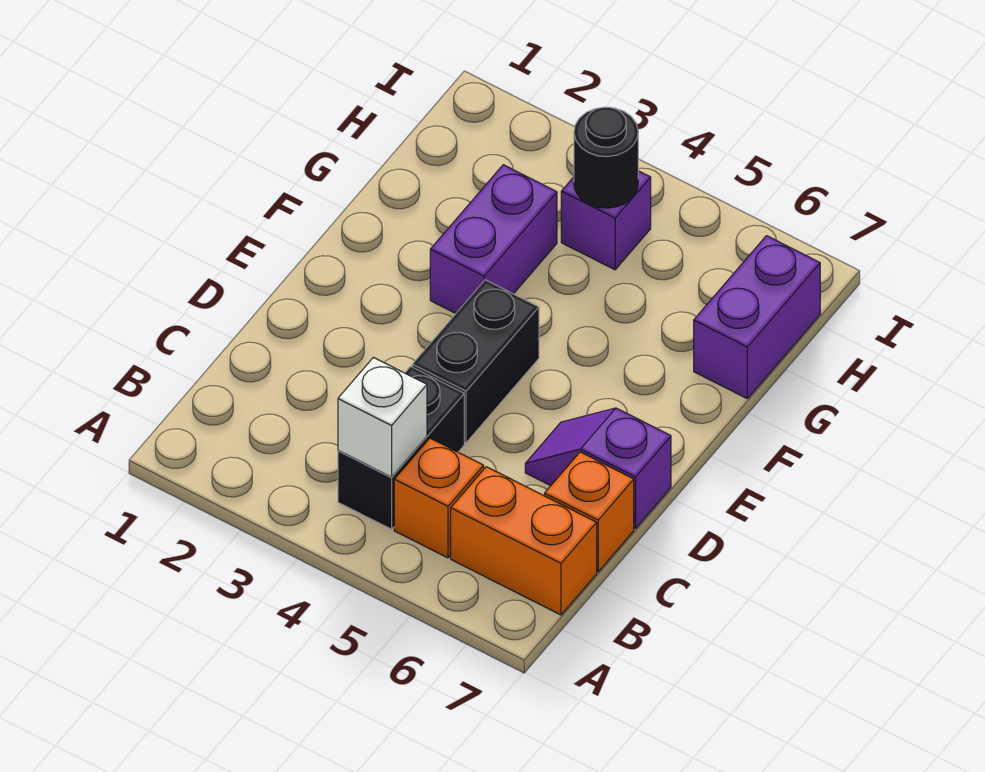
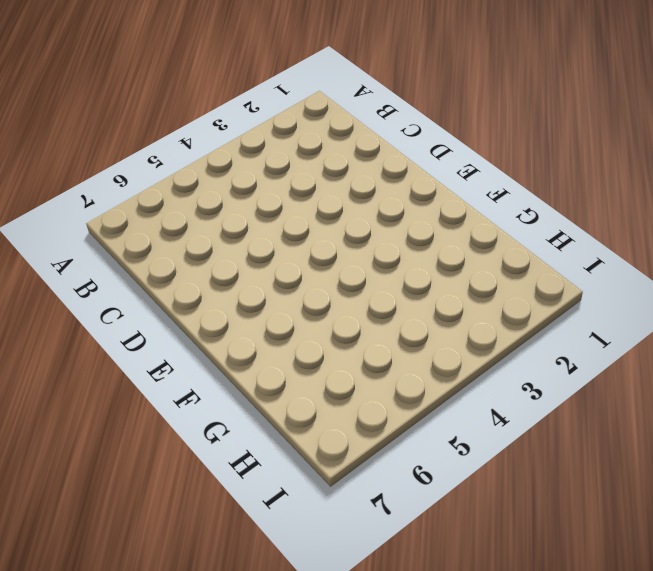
none -> black 1x2 brick [338,366,464,529]
none -> orange 1x1 brick [394,438,484,558]

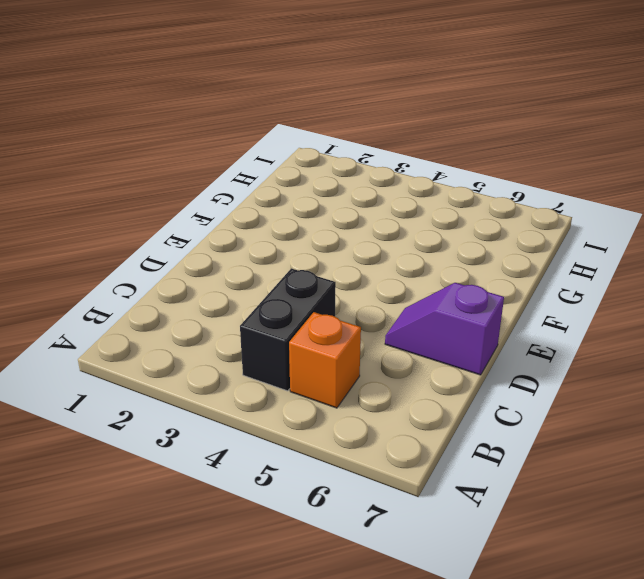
none -> orange 1x2 brick [451,467,597,615]
none -> orange 1x1 brick [545,452,634,572]

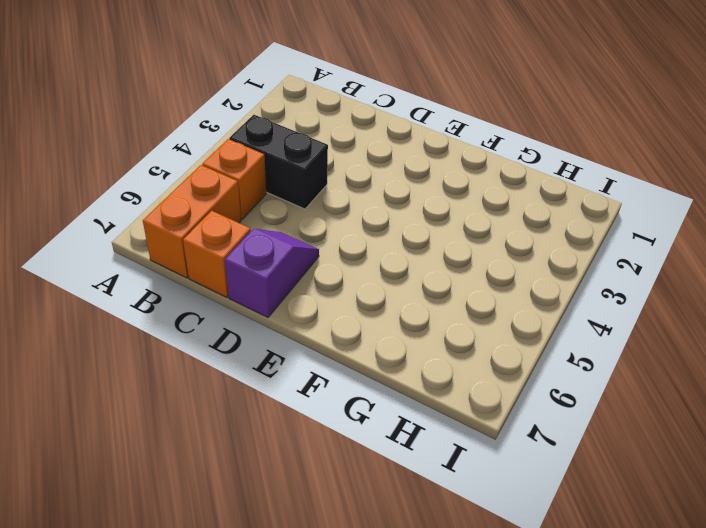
none -> black 1x2 brick [412,280,539,443]
none -> purple 1x2 brick [430,165,557,313]

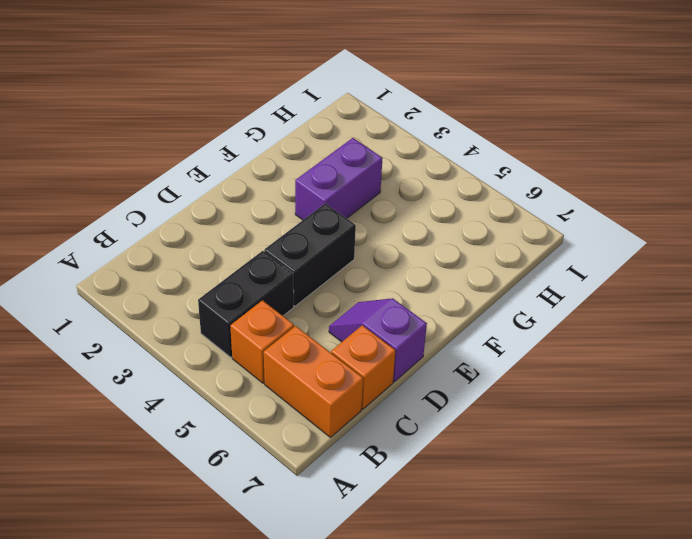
none -> purple 1x2 brick [694,236,820,398]
none -> purple 1x1 brick [561,171,651,270]

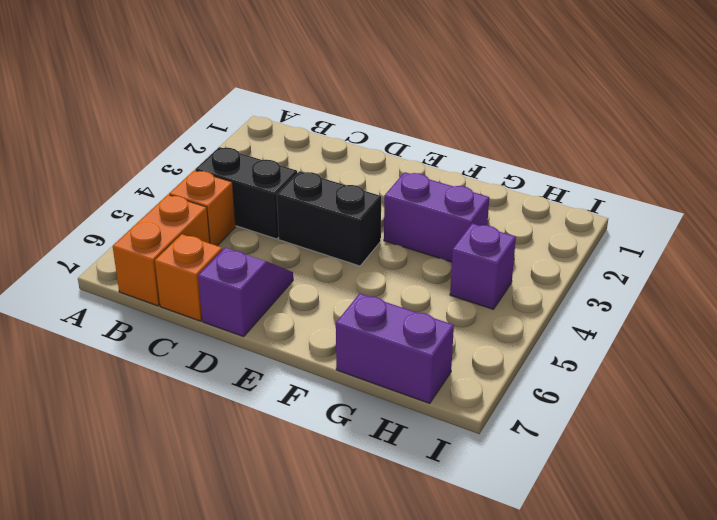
none -> white 1x1 brick [338,357,427,477]
none -> black 1x1 round brick [574,107,638,208]

